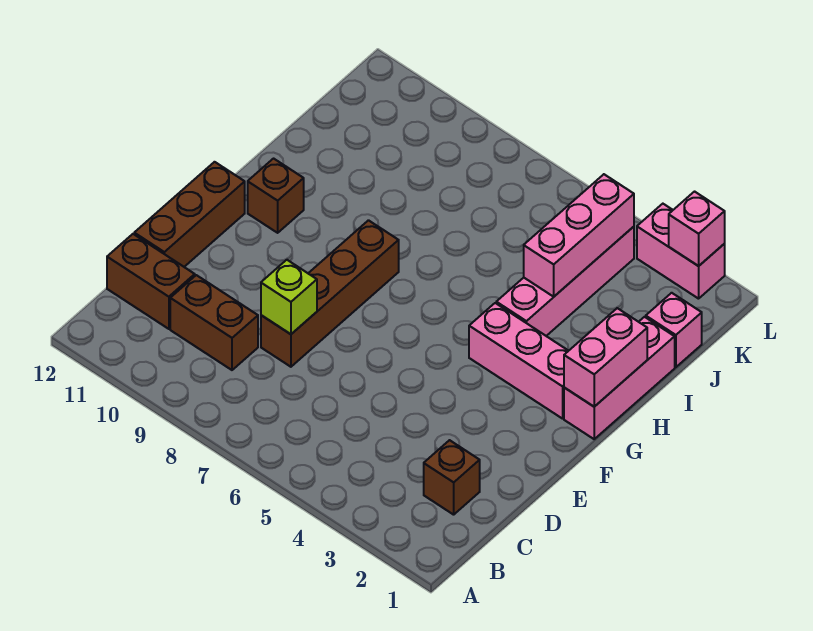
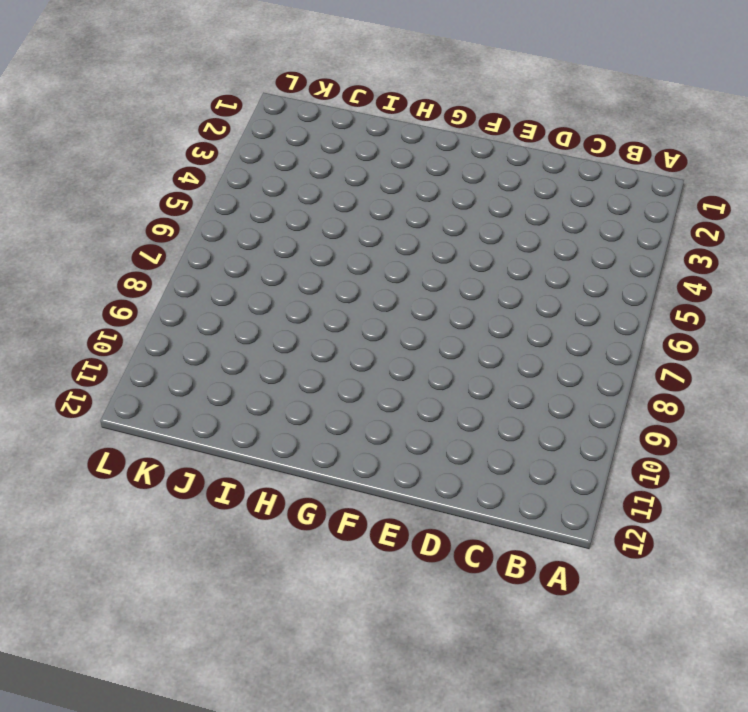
none -> brown 1x1 brick [424,440,480,515]
none -> brown 1x2 brick [170,275,258,370]
none -> brown 1x2 brick [107,234,195,329]

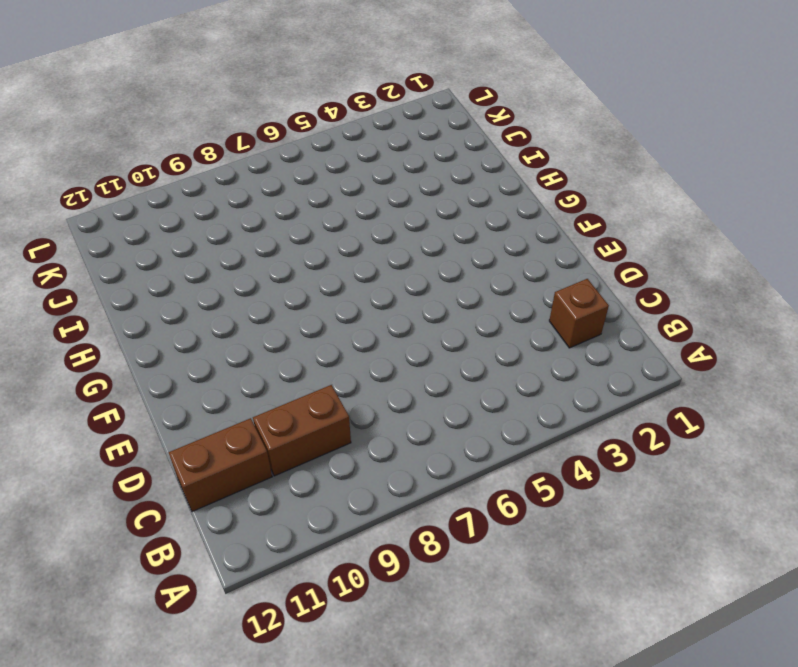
none -> brown 1x4 brick [261,220,399,367]
none -> brown 1x3 brick [134,162,245,267]
none -> pink 1x3 brick [564,317,675,439]

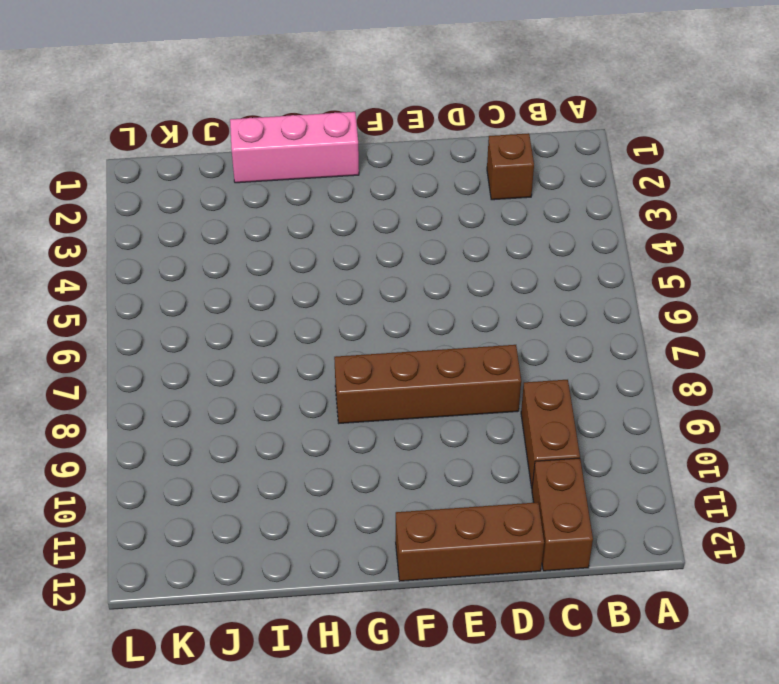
none -> pink 1x3 brick [469,303,568,419]
none -> brown 1x1 brick [248,159,304,233]
none -> pink 1x4 brick [496,227,634,336]

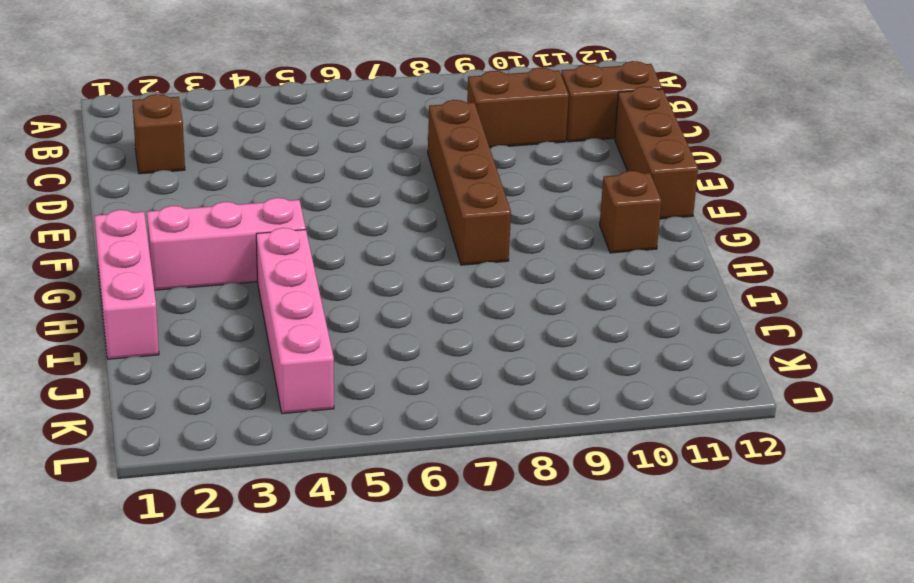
none -> pink 1x1 brick [646,293,702,367]
none -> pink 1x2 brick [637,204,725,299]
none -> lime 1x1 brick [261,260,317,334]

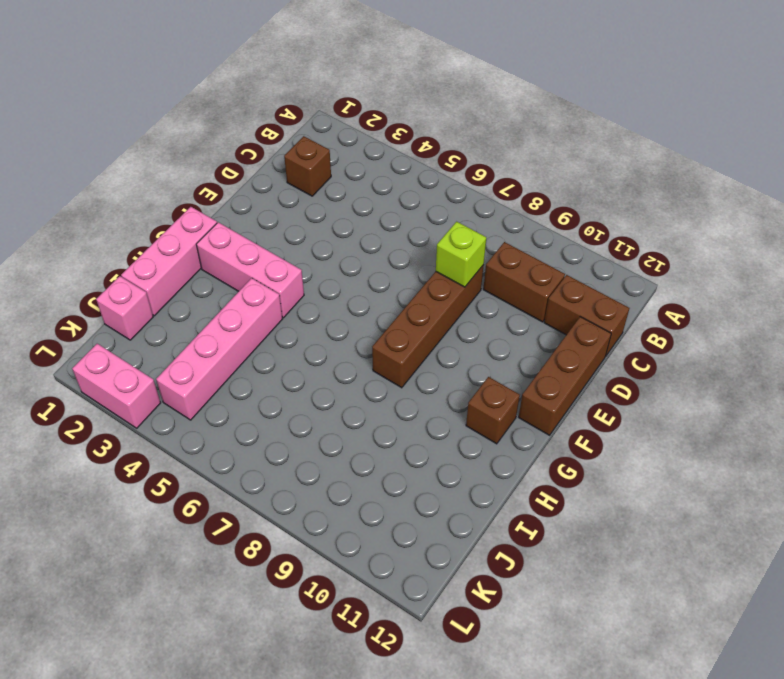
none -> pink 1x2 brick [564,308,647,407]
none -> pink 1x3 brick [524,174,634,297]
none -> pink 1x1 brick [669,192,725,266]

